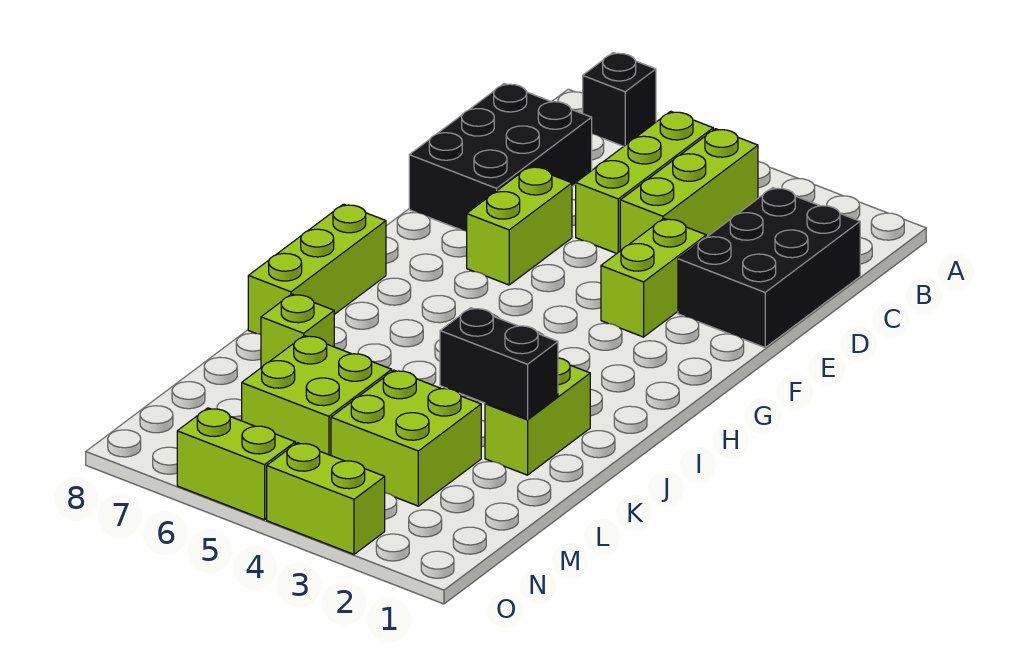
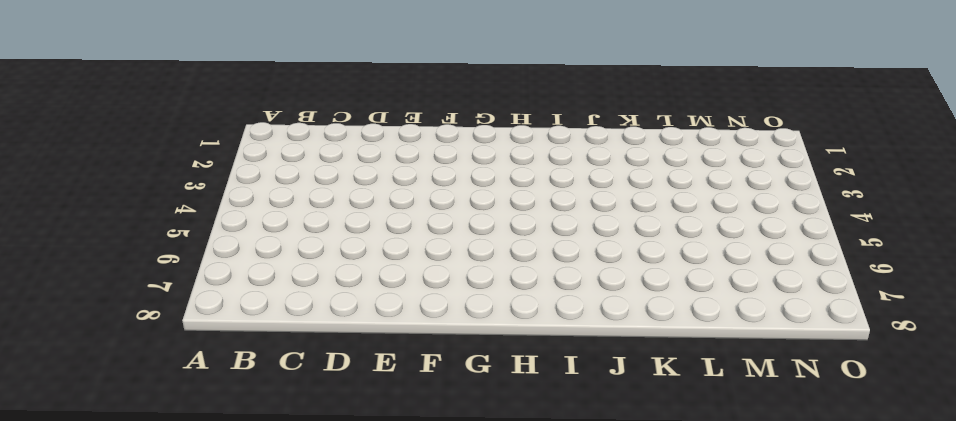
none -> black 1x1 brick [583,53,656,146]
none -> lime 1x3 brick [620,129,758,251]
none -> lime 1x3 brick [576,111,713,253]

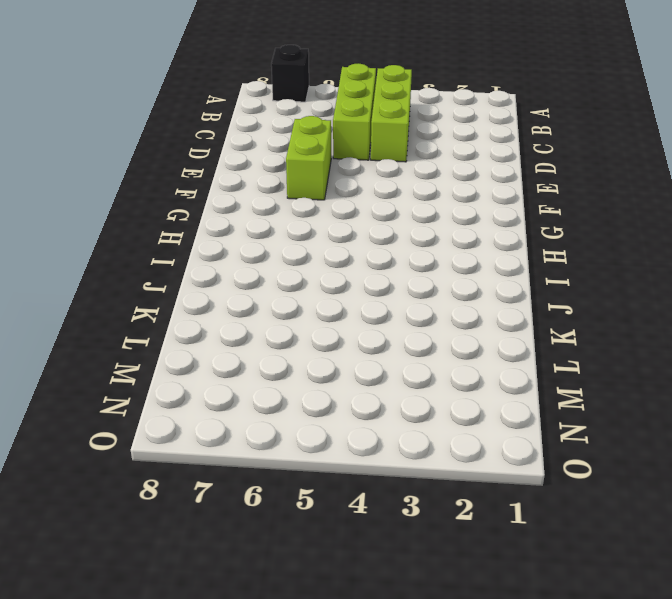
none -> black 2x3 brick [678,188,860,347]
none -> black 2x3 brick [409,83,592,231]
none -> lime 1x2 brick [601,219,706,337]

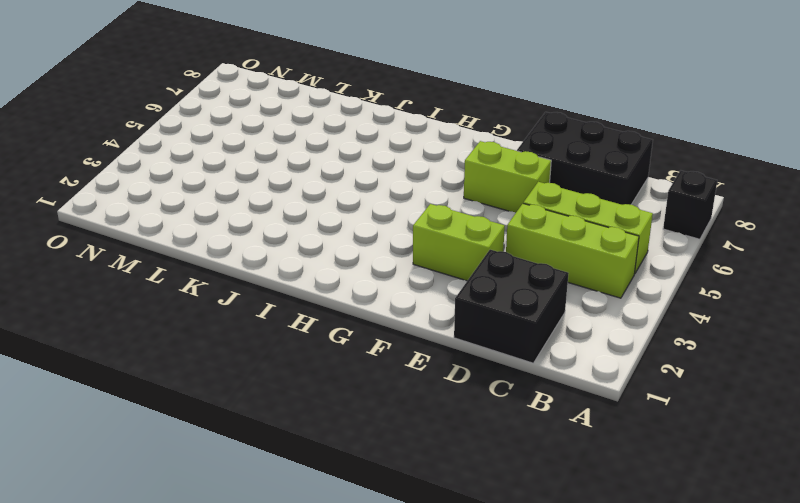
black 2x2 brick [454,250,569,363] -> black 2x3 brick [678,188,860,347]
none -> lime 1x3 brick [248,204,386,334]
none -> lime 1x2 brick [485,358,590,475]
none -> lime 1x1 brick [261,294,334,368]

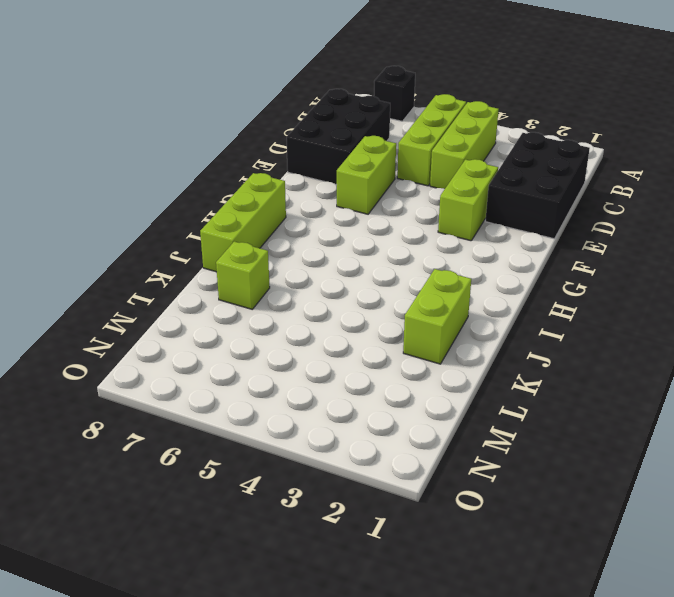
none -> lime 2x2 brick [331,370,481,506]
none -> lime 2x2 brick [242,336,392,455]
none -> lime 1x2 brick [267,443,385,554]

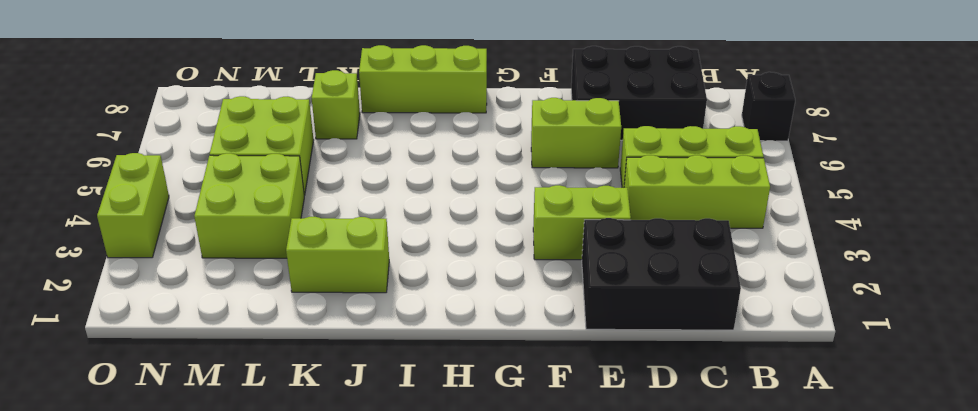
none -> lime 1x2 brick [177,408,295,520]
none -> black 1x2 brick [440,308,558,419]

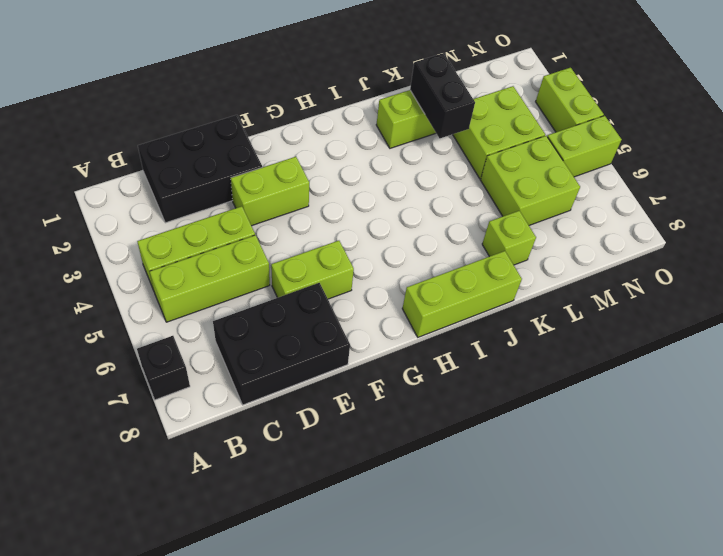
lime 1x2 brick [547,116,622,177] -> lime 1x2 brick turned to [177,408,295,520]

